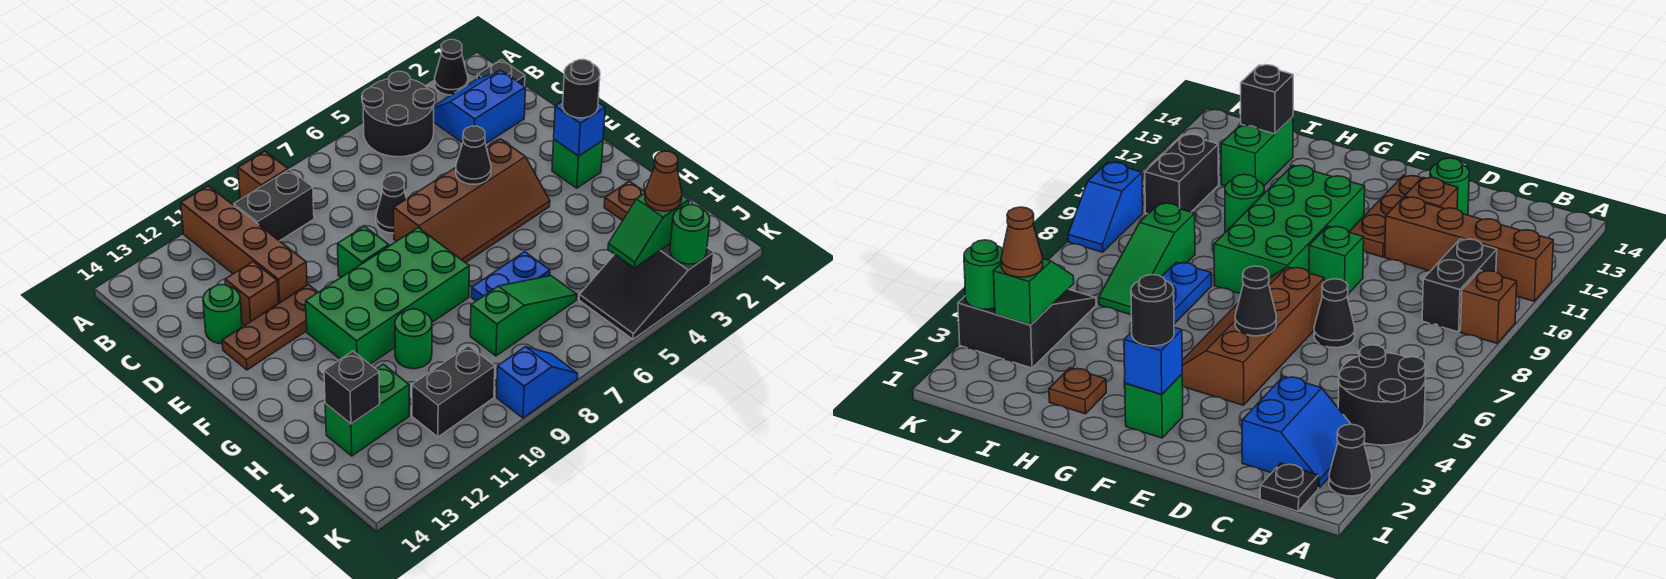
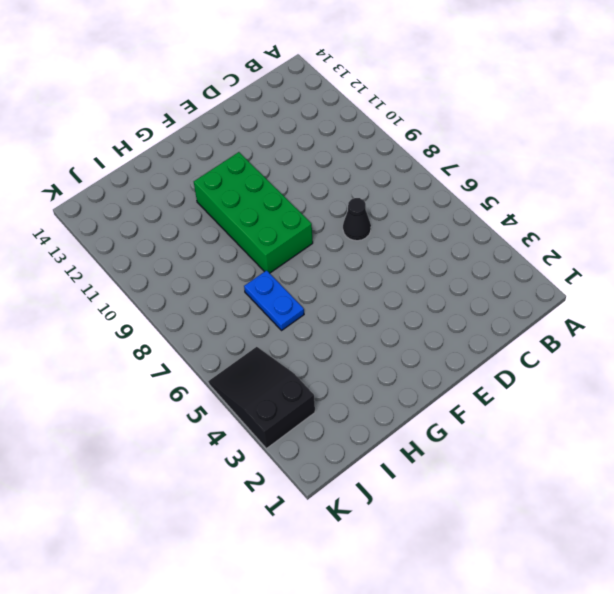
none -> black 1x1 cone [435,40,468,95]
none -> black 2x2 round brick [362,72,435,157]
none -> brown 1x1 brick [238,151,288,199]
none -> brown 1x4 brick [181,186,307,304]

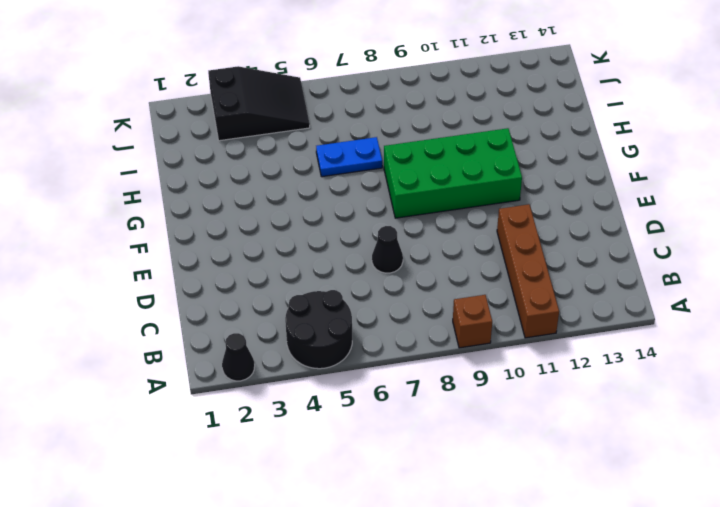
none -> black 1x1 plate [477,60,525,86]
none -> blue 2x2 slope [434,70,526,144]
none -> black 1x2 brick [234,170,314,241]
none -> brown 1x1 brick [225,262,278,325]

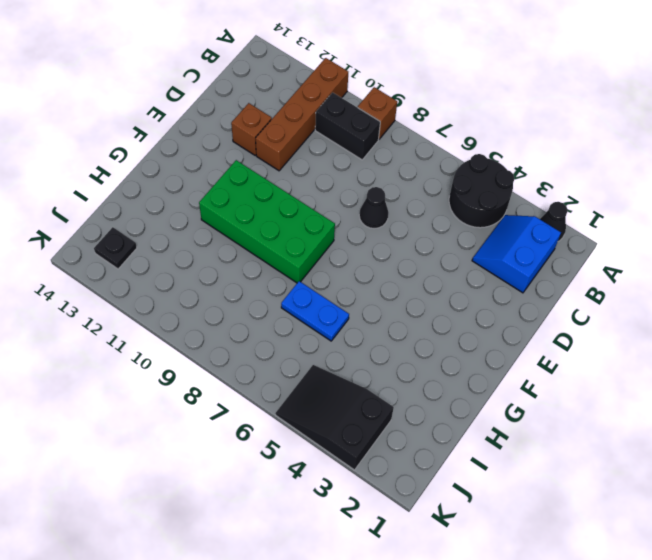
blue 2x2 slope [472,215,561,293] -> blue 2x2 slope turned to [434,70,526,144]
black 1x1 plate [94,227,137,269] -> black 1x1 plate moved to [477,60,525,86]
none -> green 1x1 round brick [203,285,242,344]
none -> brown 2x4 slope [394,139,550,263]
none -> green 1x1 brick [338,226,389,277]
none -> brown 1x3 plate [222,284,318,370]

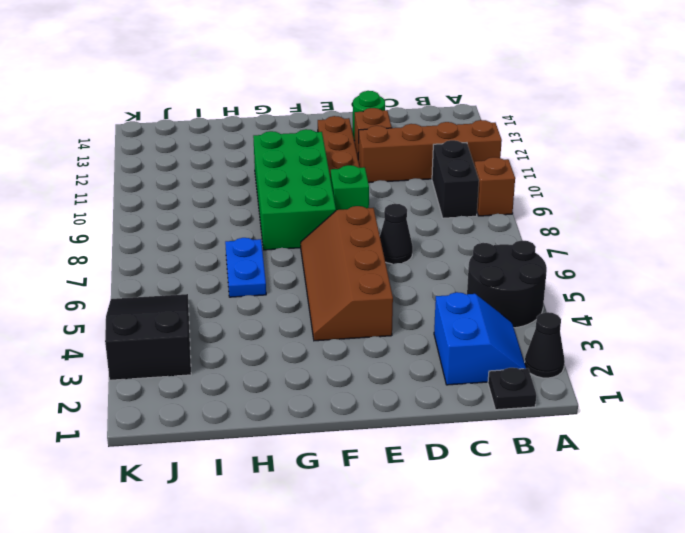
none -> green 1x1 brick [552,140,603,188]
none -> brown 1x1 plate [604,181,645,221]
none -> green 1x1 round brick [395,309,432,369]
none -> green 1x3 slope [470,276,577,356]

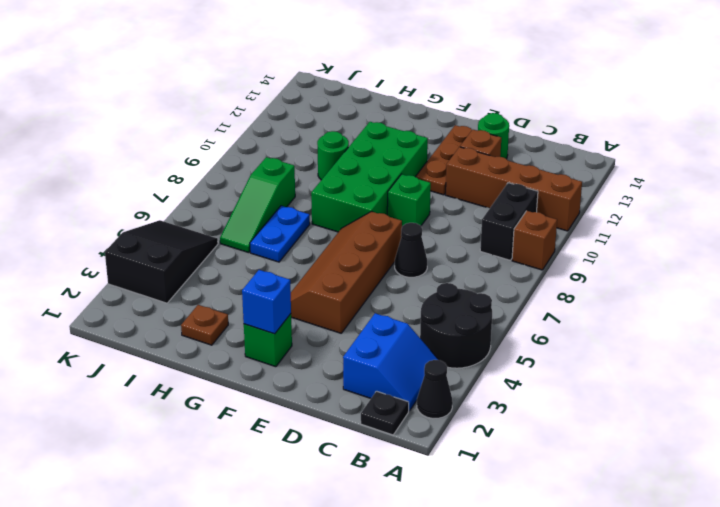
none -> green 1x2 brick [325,364,409,456]
none -> black 1x2 brick [412,346,495,437]
none -> blue 1x2 slope [497,347,578,418]
none -> black 1x1 cone [456,126,491,184]

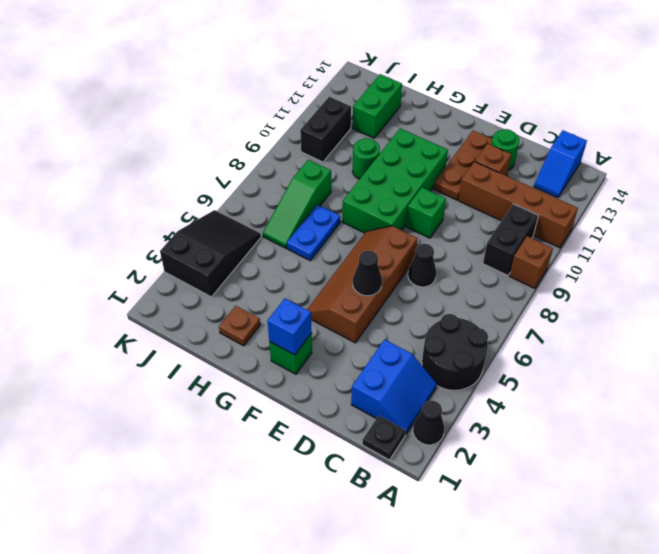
blue 1x2 slope [534,130,587,198] -> blue 1x2 slope moved to [497,347,578,418]
none -> black 1x1 brick [324,351,380,424]
none -> green 1x2 slope [608,193,689,268]
none -> green 1x1 round brick [670,205,710,264]
none -> black 1x1 round brick [563,60,600,118]

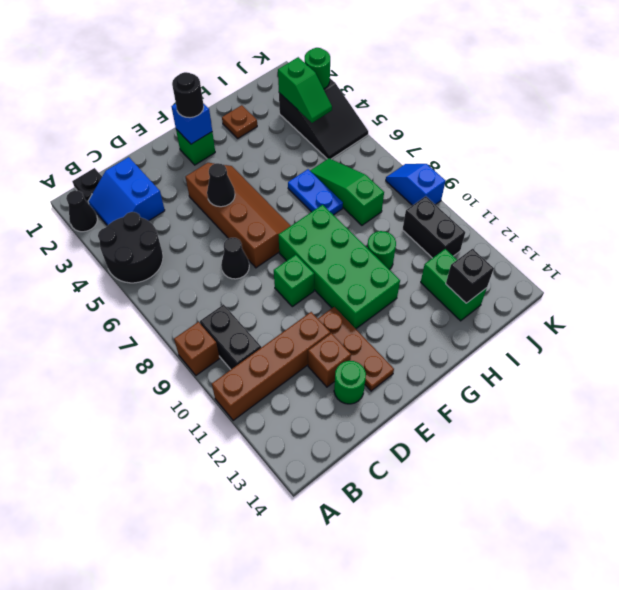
none -> brown 1x1 cone [645,151,682,211]

